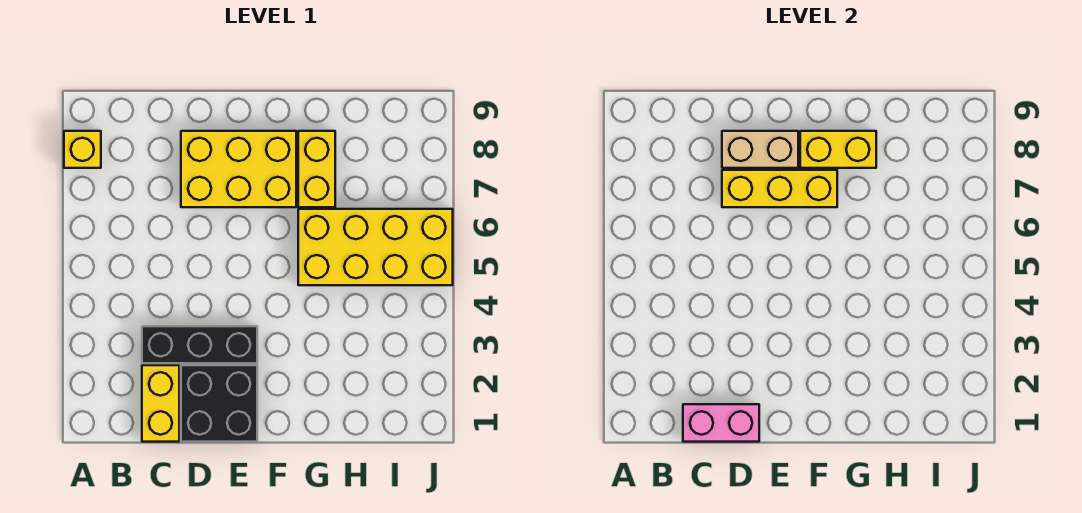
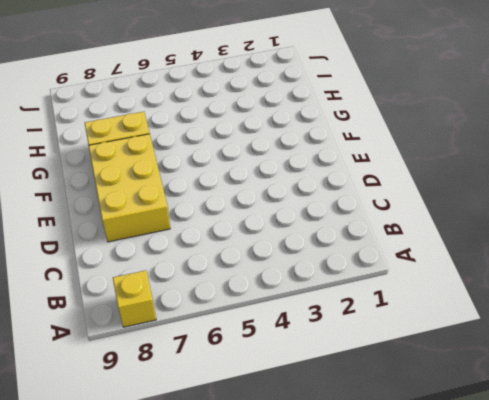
none -> yellow 1x2 brick [142,365,179,442]
none -> black 1x3 brick [142,326,257,363]

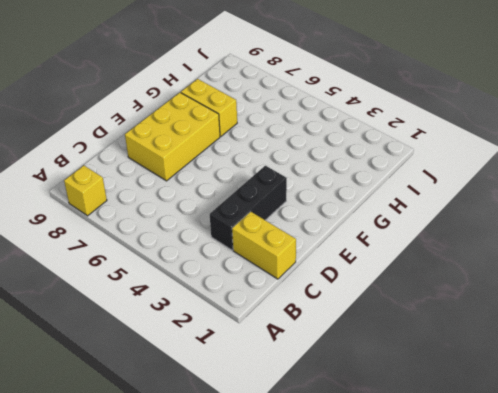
none -> black 2x2 brick [181,365,257,442]
none -> yellow 2x4 brick [298,209,453,285]

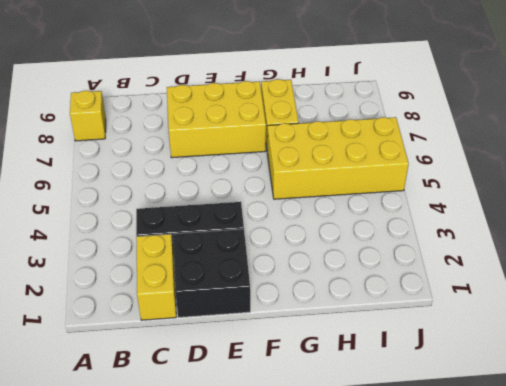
none -> pink 1x2 brick [683,404,759,442]
none -> yellow 1x3 brick [722,170,837,207]

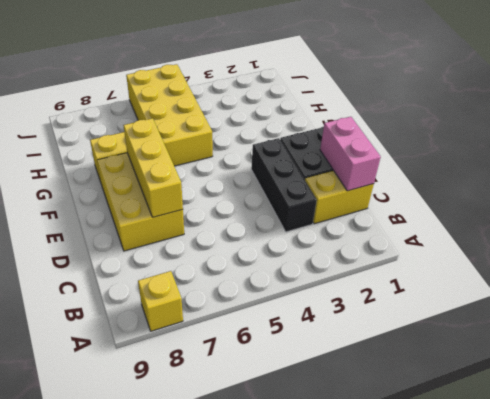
none -> tan 1x2 brick [722,131,798,168]
none -> yellow 1x2 brick [800,131,876,168]

